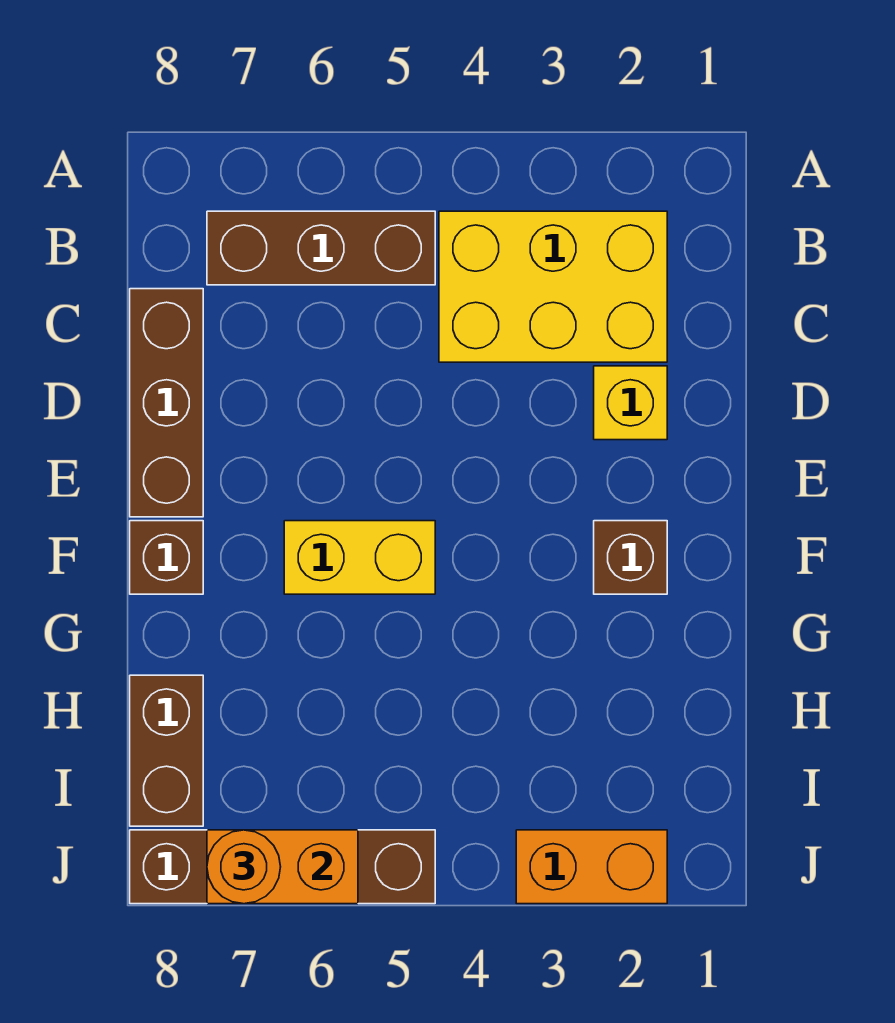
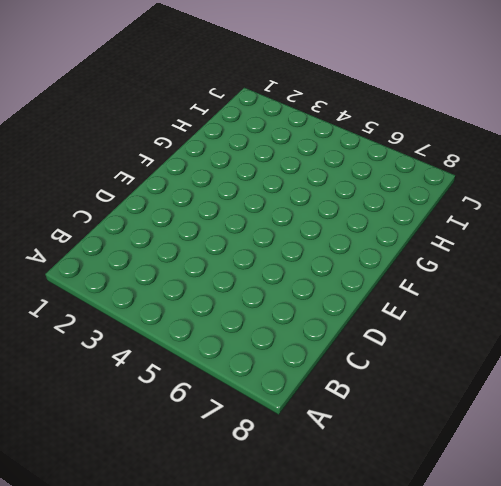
none -> yellow 2x3 brick [439,211,667,362]
none -> brown 1x3 brick [207,211,435,285]
none -> brown 1x3 brick [130,289,203,517]

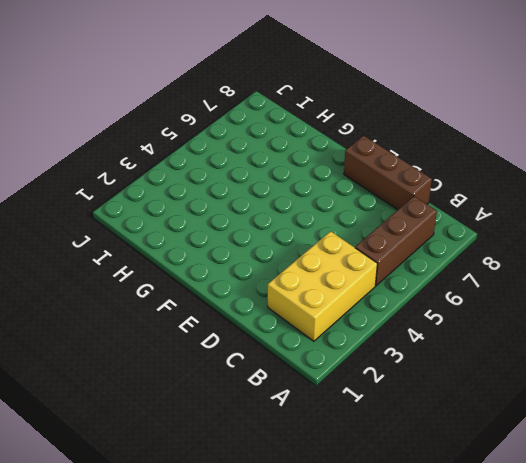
none -> yellow 1x1 brick [594,366,667,440]
none -> brown 1x1 brick [594,521,667,594]
none -> yellow 1x2 brick [284,521,435,594]

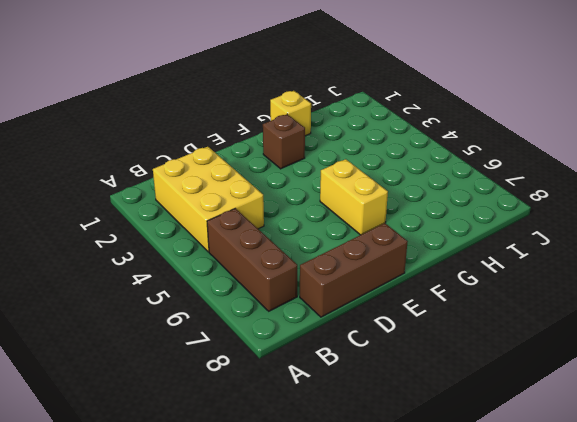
yellow 1x1 brick [270,91,311,136] -> yellow 1x1 brick moved to [594,366,667,440]
none -> brown 1x1 brick [130,521,203,594]
none -> brown 1x2 brick [130,675,203,826]
none -> orange 1x2 brick [516,830,667,904]

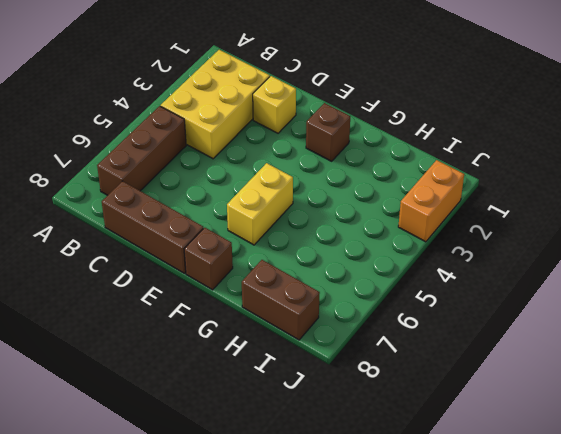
none -> brown 1x4 brick [130,830,435,904]
none -> orange 1x2 brick [207,830,358,904]
none -> orange 1x1 round brick [207,830,281,904]

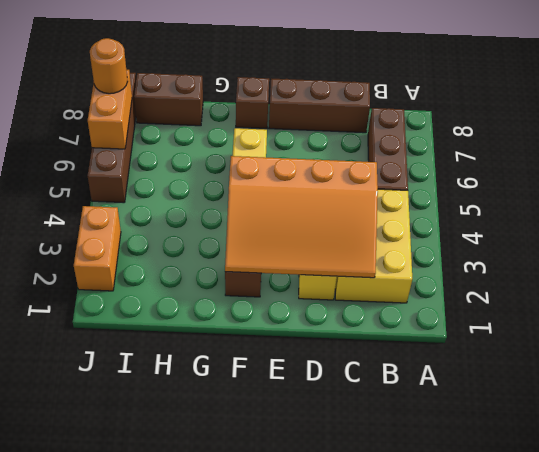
orange 3x4 slope [225,156,378,278] -> none

